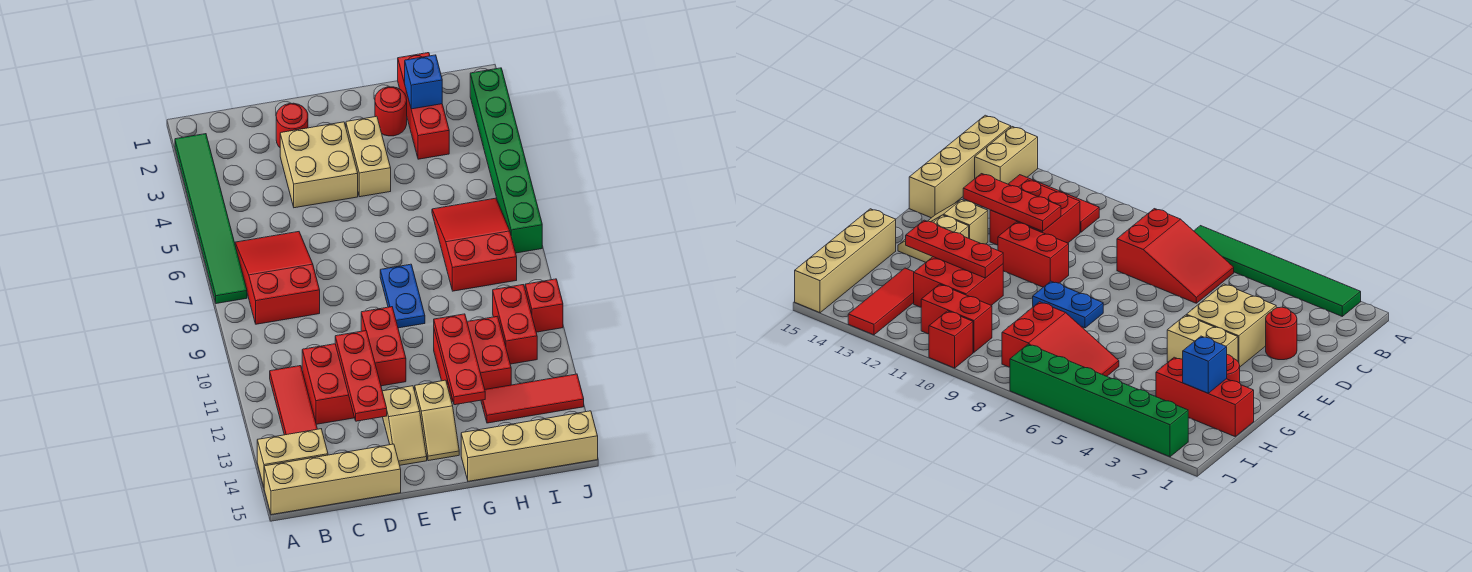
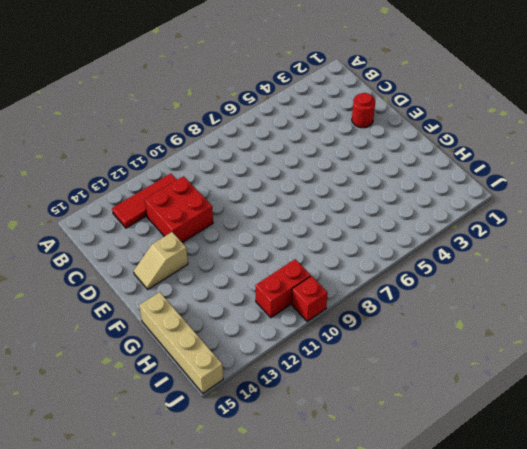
none -> green 1x6 tile [175,134,247,304]
none -> tan 1x2 brick [257,429,328,487]
none -> tan 1x4 brick [264,444,401,515]

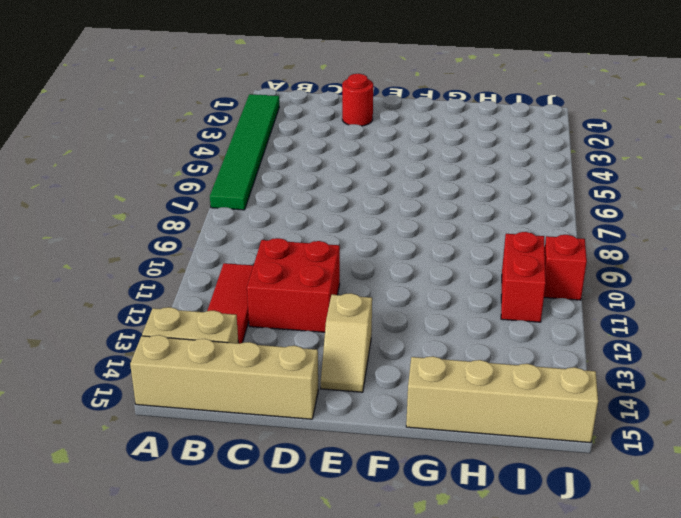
none -> red 2x3 slope [235,232,320,324]
none -> tan 2x2 brick [280,122,358,208]
none -> red 1x2 brick [361,307,406,386]

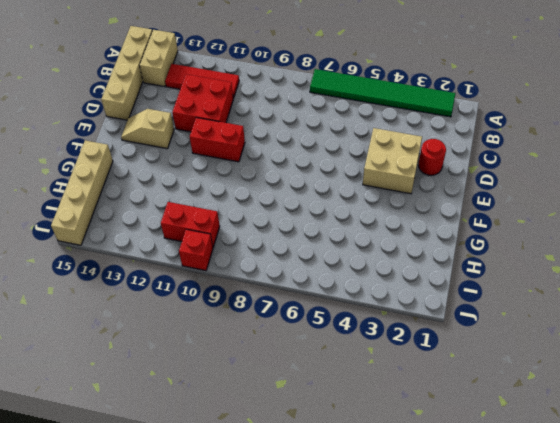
none -> red 2x3 slope [235,232,320,324]
none -> tan 1x2 brick [346,116,391,197]
none -> blue 1x2 plate [380,264,425,328]

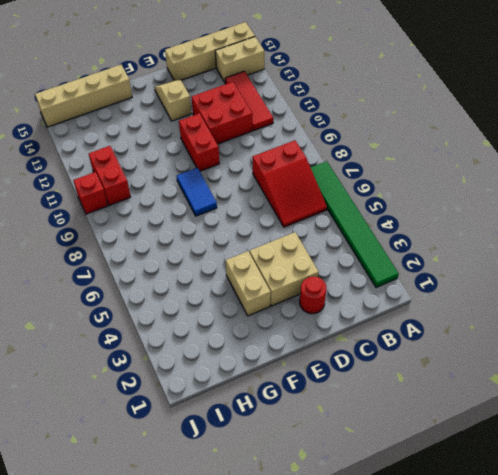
blue 1x2 tile [177,168,217,216] -> blue 1x2 plate [380,264,425,328]
none -> tan 1x2 slope [415,380,459,461]
none -> red 1x1 round brick [375,87,407,136]
none -> red 2x2 brick [434,316,511,402]

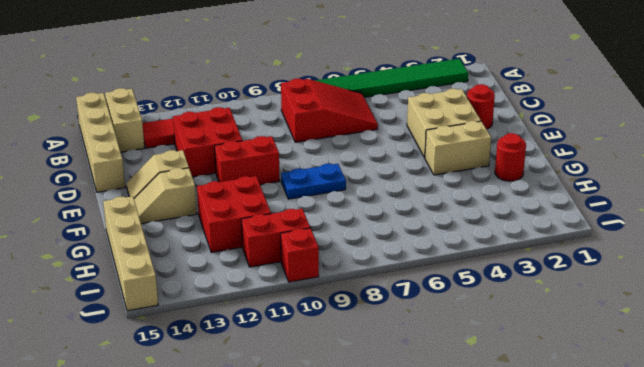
none -> red 1x3 brick [398,53,449,159]
none -> red 2x3 slope [432,198,517,291]
none -> red 1x3 tile [481,374,584,423]

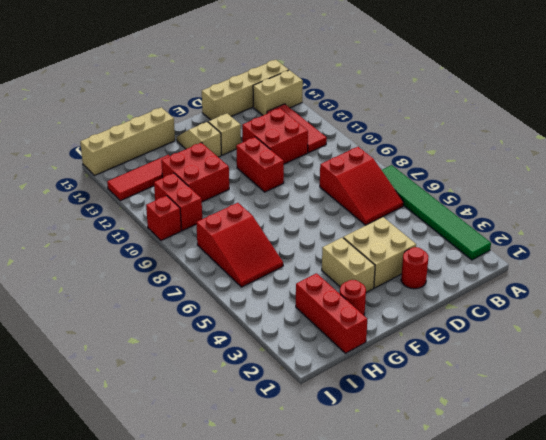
none -> blue 1x2 plate [380,264,425,328]
none -> green 1x6 brick [470,68,542,253]
none -> red 1x3 plate [335,331,387,421]

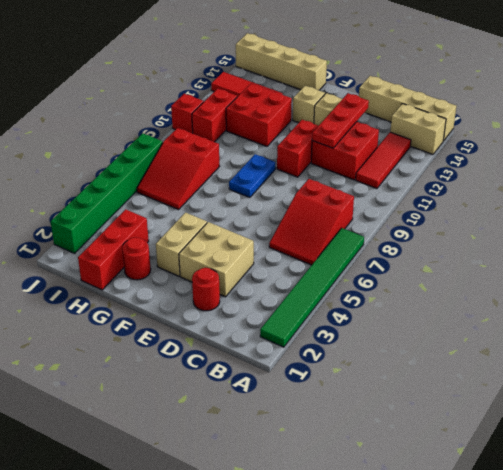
none -> red 1x3 plate [434,314,485,405]
none -> blue 1x1 brick [405,55,442,109]

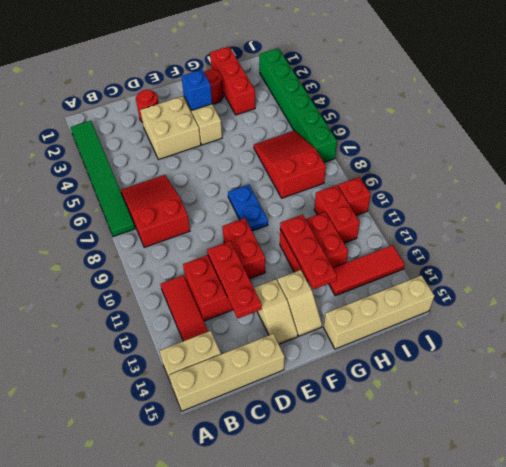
blue 1x1 brick [181,70,212,110] -> blue 1x1 brick moved to [405,55,442,109]

